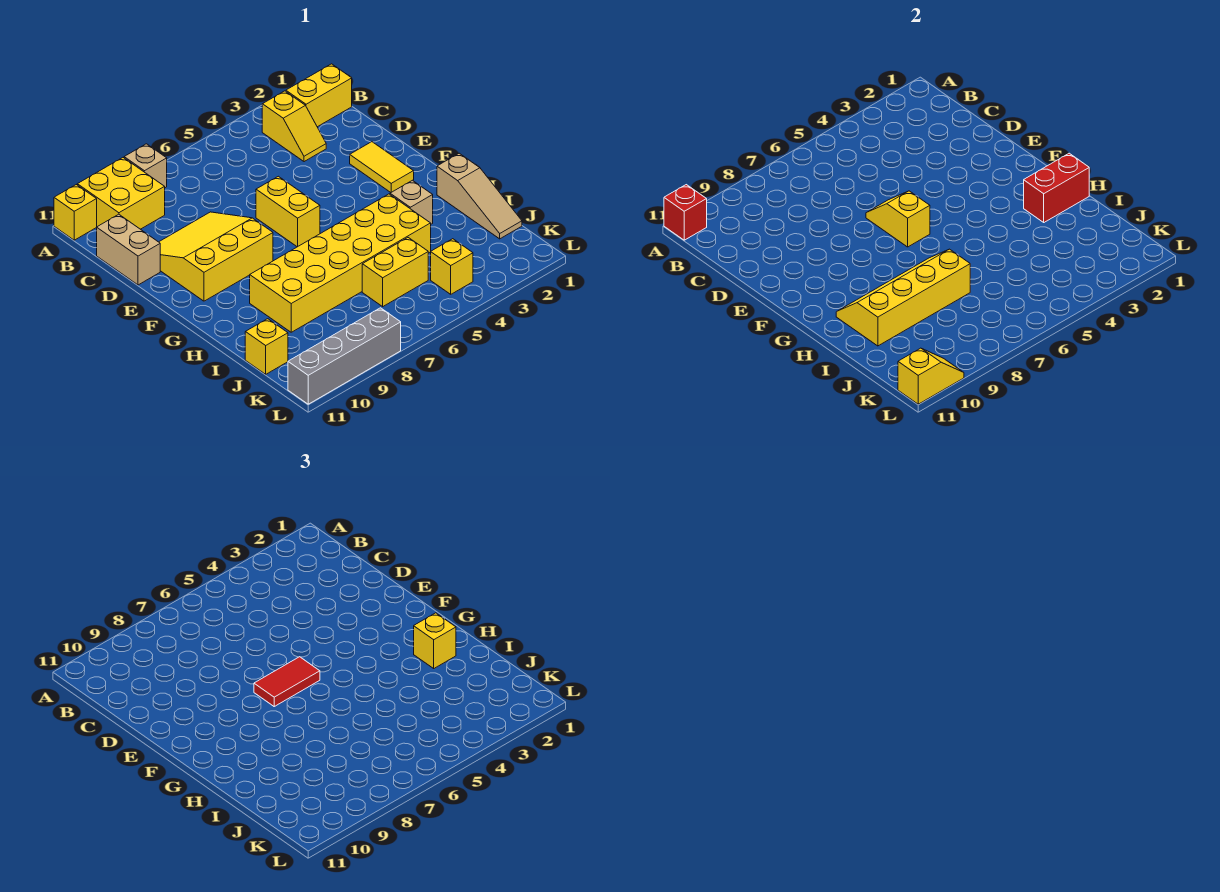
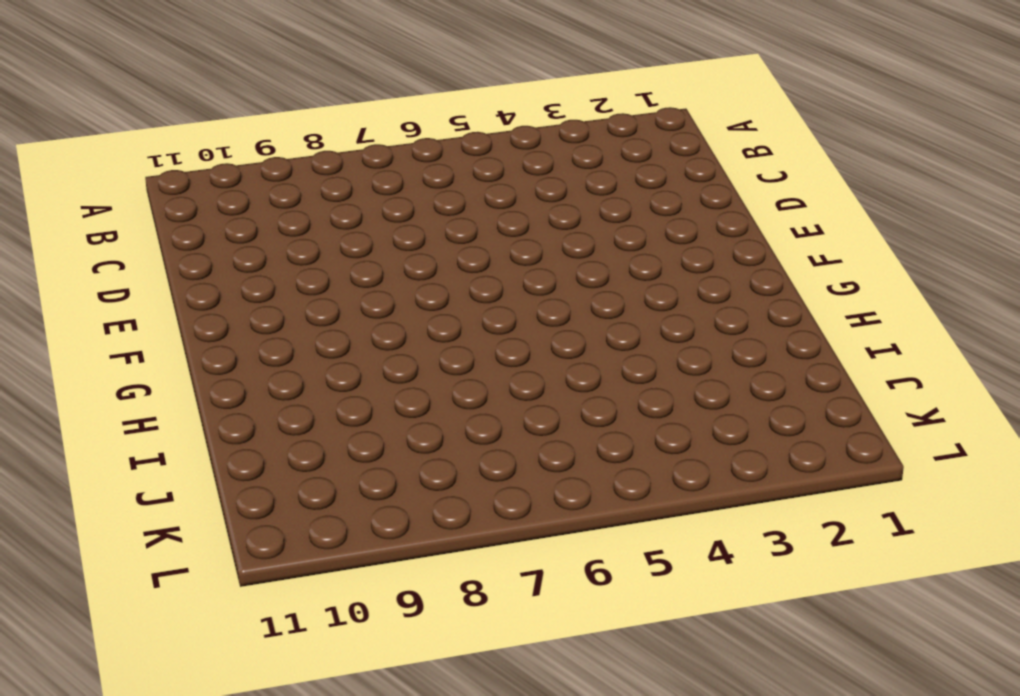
none -> tan 1x1 brick [124,144,167,188]
none -> yellow 2x2 brick [77,158,165,229]
none -> yellow 1x1 brick [54,185,97,240]

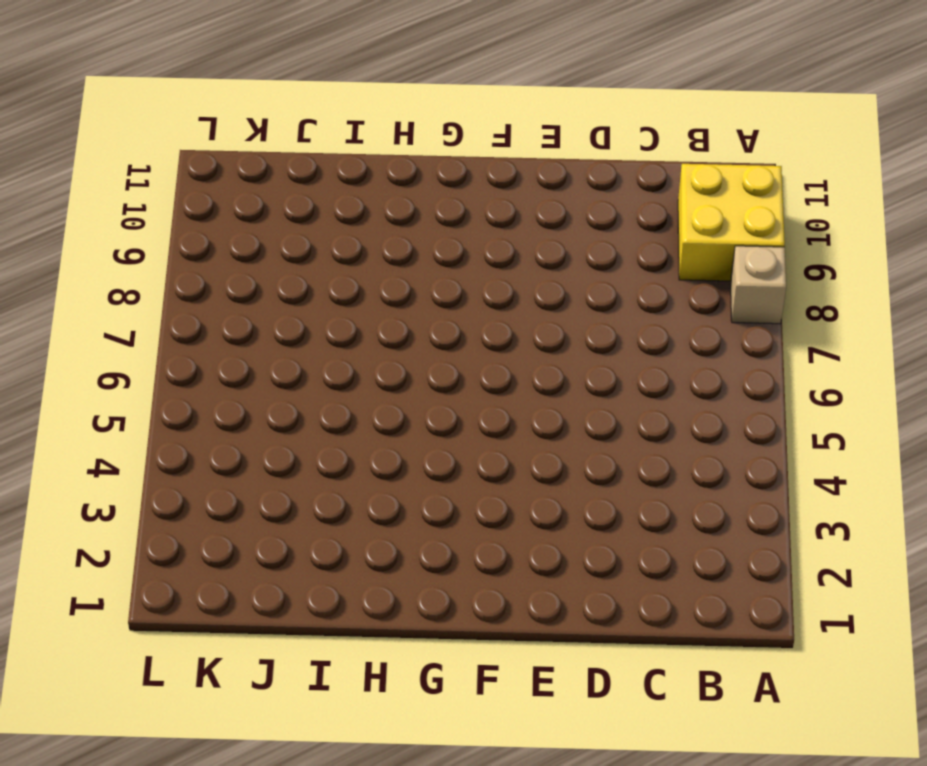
none -> yellow 1x1 brick [54,185,97,240]
none -> yellow 1x2 brick [286,64,352,127]
none -> yellow 1x2 slope [262,91,326,162]

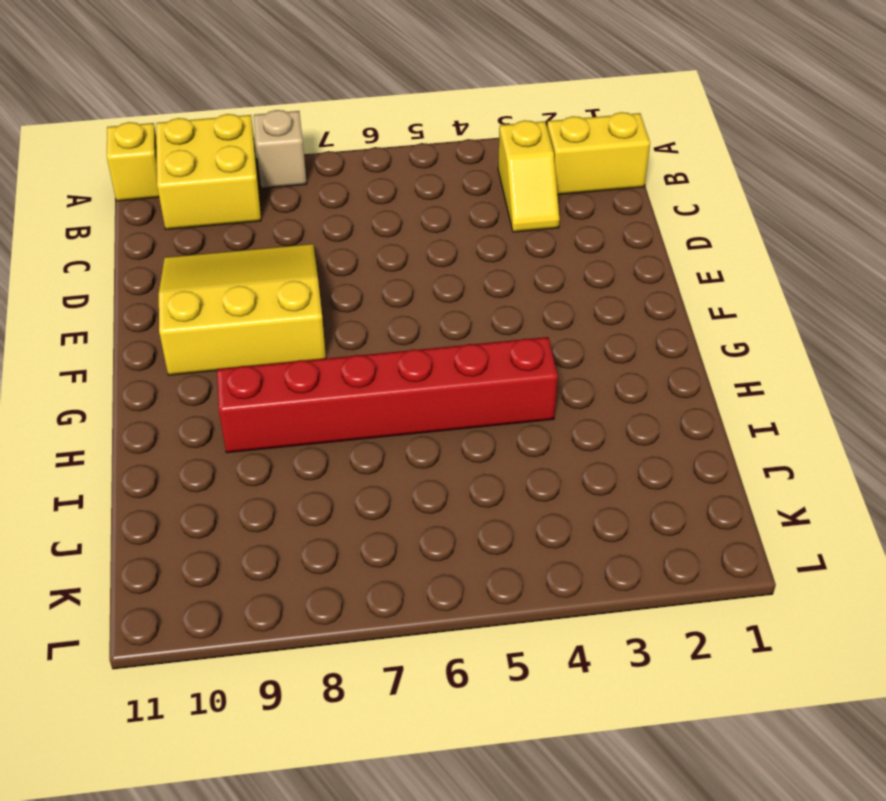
red 1x6 brick [217,337,558,453] -> yellow 2x6 brick [250,194,431,332]
none -> tan 1x2 brick [97,214,160,285]
none -> yellow 1x2 tile [350,142,414,192]
none -> yellow 1x2 brick [256,176,320,247]

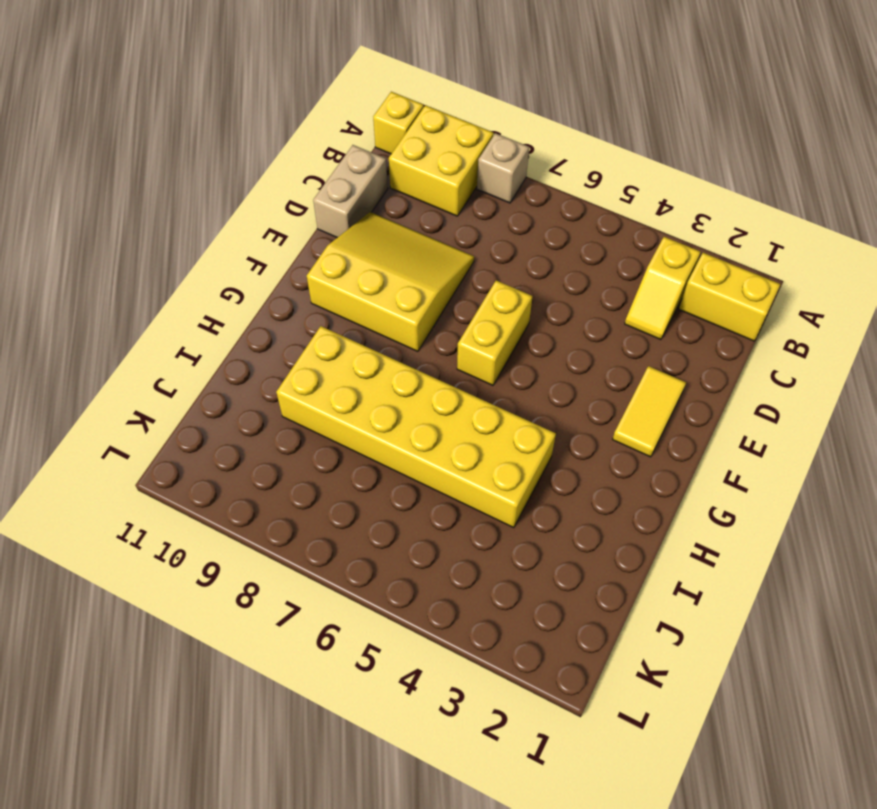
none -> tan 1x3 slope [437,153,522,239]
none -> tan 1x1 brick [390,180,433,224]
none -> yellow 1x2 brick [362,238,428,306]

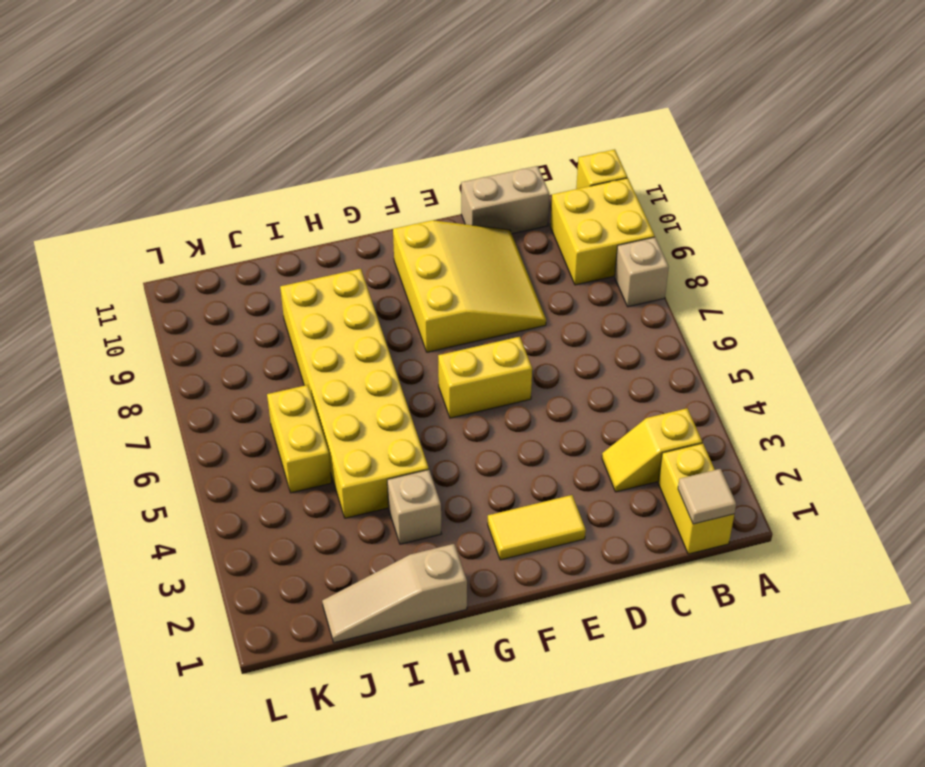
tan 1x1 tile [678,469,736,524] -> none
none -> yellow 1x1 brick [245,319,288,374]
none -> yellow 1x1 brick [431,239,473,294]
none -> grey 1x4 brick [288,308,401,404]

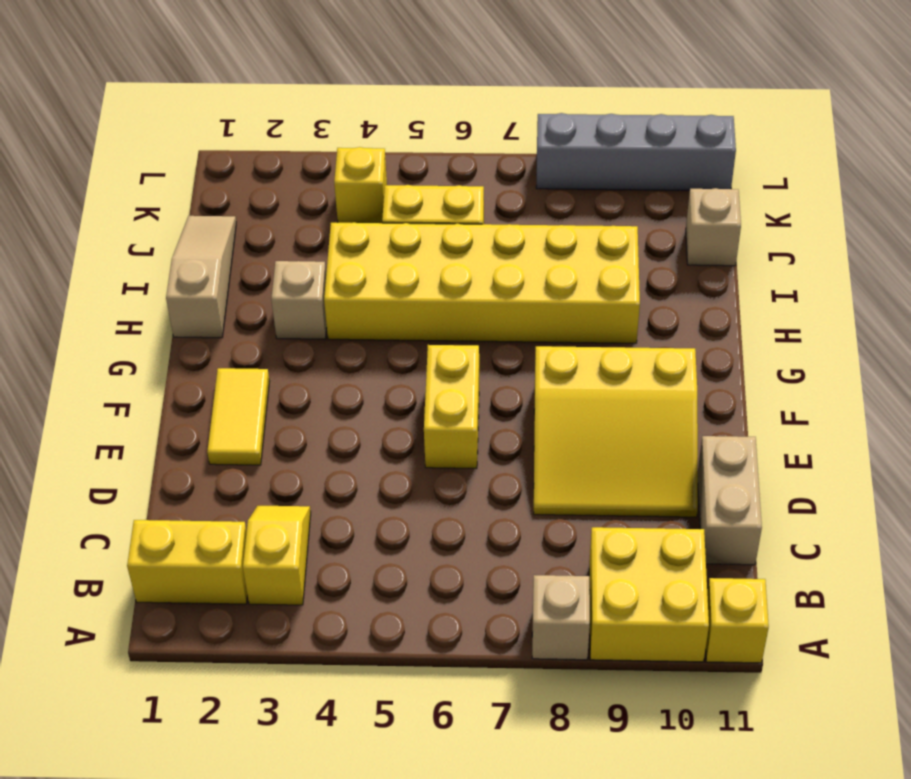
tan 1x1 brick [686,188,741,266] -> yellow 1x1 brick [245,319,288,374]
none -> red 1x1 brick [664,185,707,240]
none -> yellow 1x2 slope [866,191,930,247]
none -> red 1x2 brick [1024,153,1089,222]

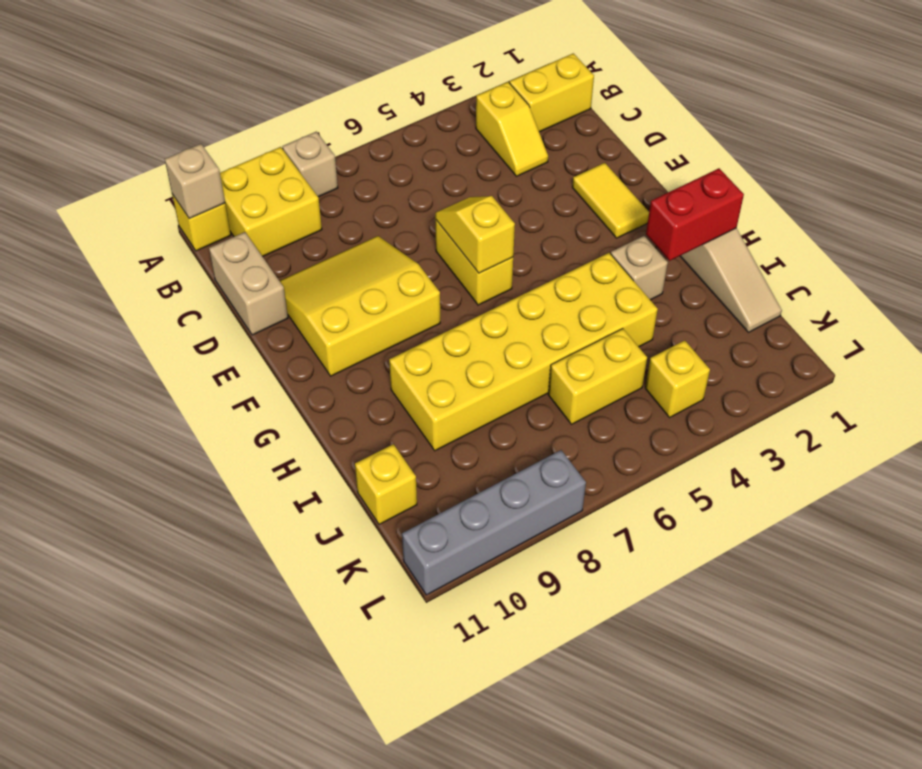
tan 1x1 brick [165,144,225,219] -> red 1x1 brick [664,185,707,240]
none -> yellow 2x4 slope [836,249,970,346]
none -> yellow 1x2 slope [898,348,964,404]
none -> red 1x2 tile [254,657,320,706]

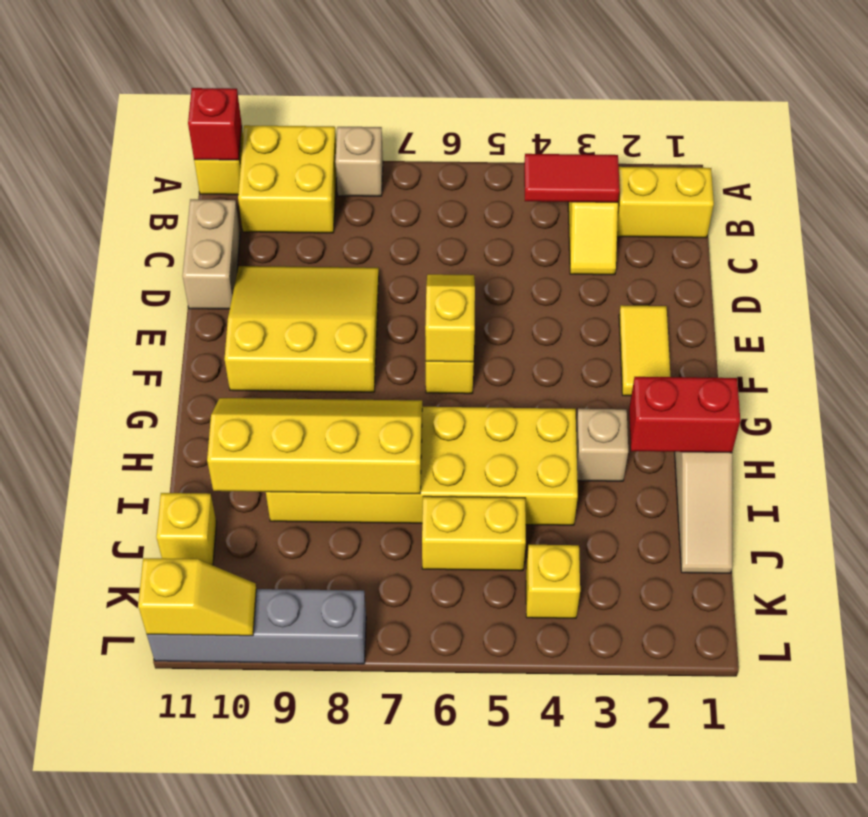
red 1x2 tile [524,154,620,202] -> red 1x2 tile moved to [254,657,320,706]
none -> yellow 1x1 brick [414,613,456,668]

